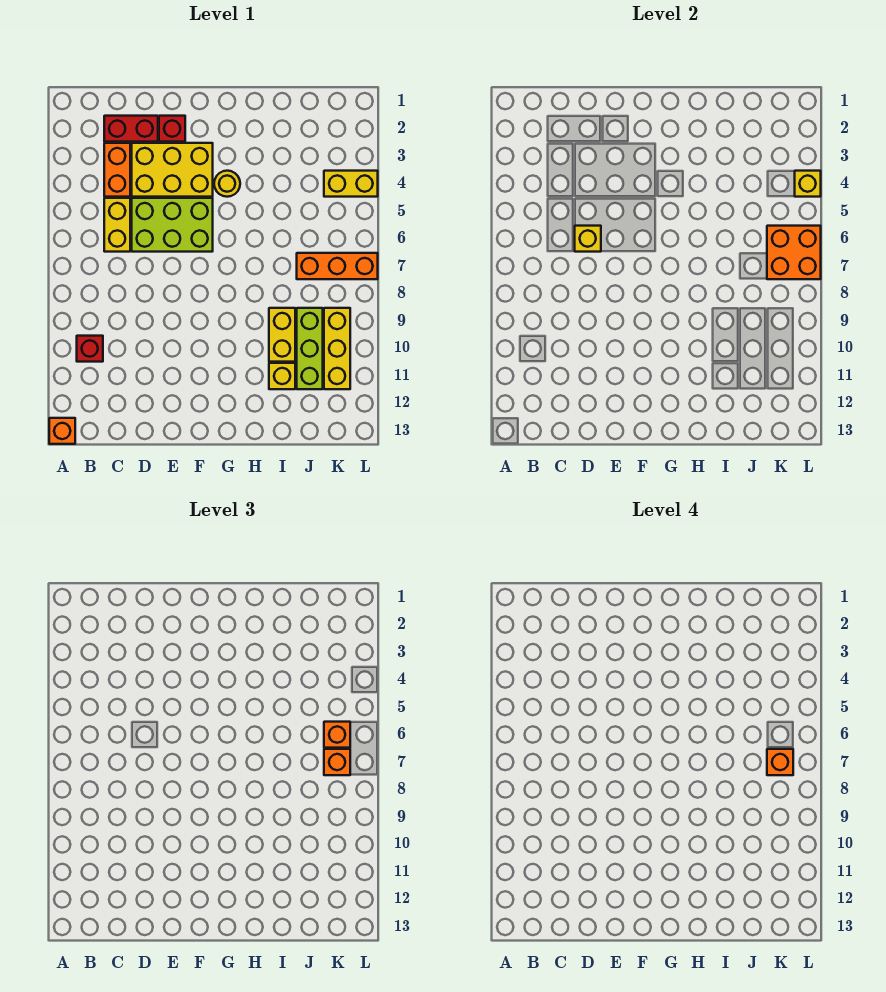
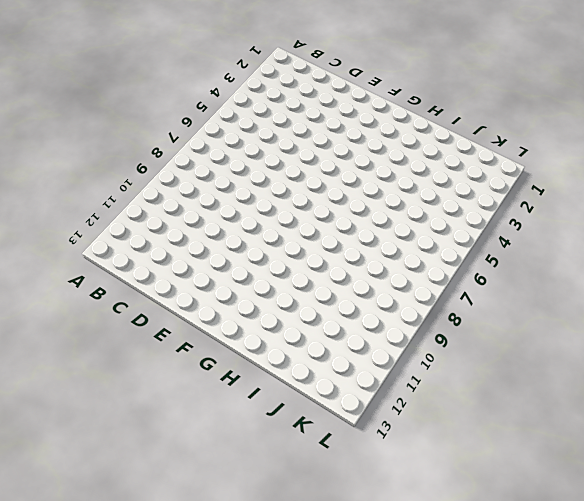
none -> orange 1x1 brick [49,418,75,444]
none -> red 1x1 brick [77,336,103,362]
none -> red 1x2 brick [104,116,158,142]

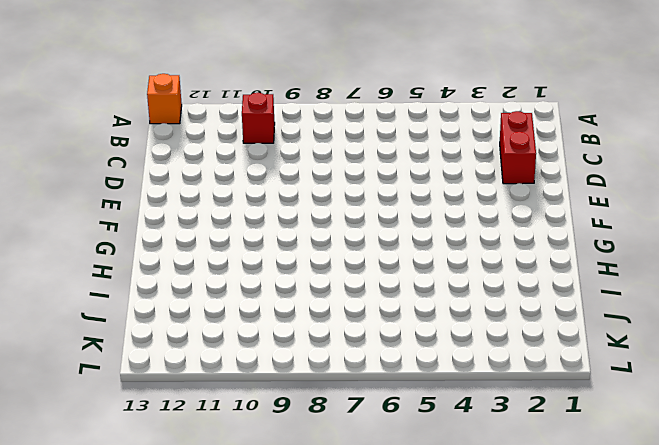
none -> orange 1x2 brick [104,143,130,197]
none -> yellow 1x2 brick [104,198,130,252]
none -> yellow 2x3 brick [132,143,213,197]

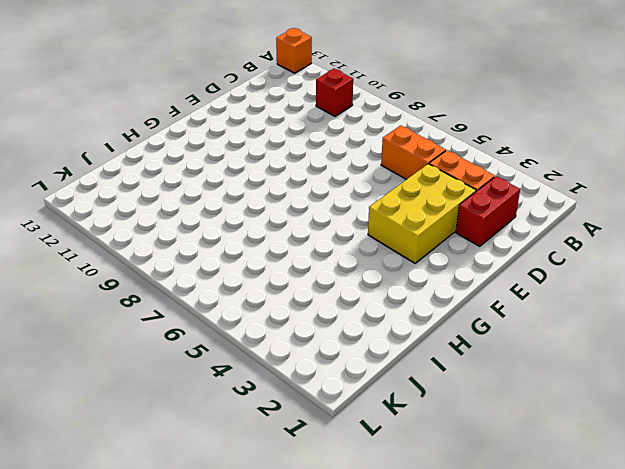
orange 1x2 brick [381,125,446,179] -> yellow 1x2 brick [104,198,130,252]
none -> lime 2x3 brick [132,198,213,252]
none -> red 1x1 brick [159,116,185,142]
none -> yellow 1x1 round brick [214,171,240,197]

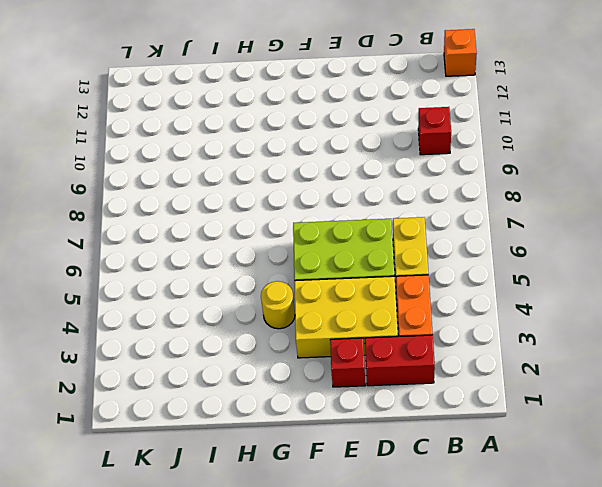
none -> yellow 1x2 brick [269,308,295,362]
none -> yellow 1x1 brick [269,363,295,389]
none -> orange 1x3 brick [297,253,378,279]

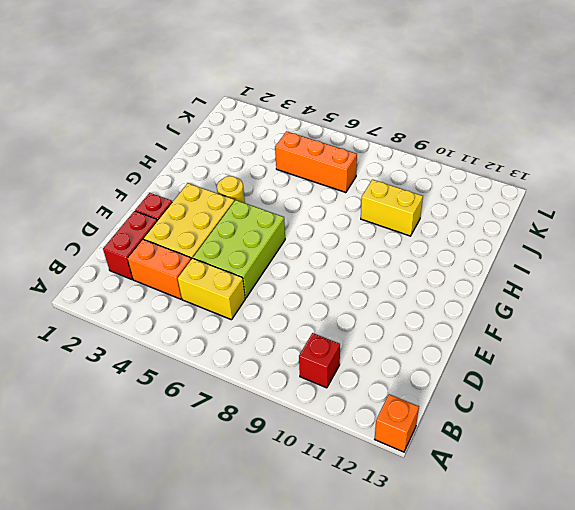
orange 1x3 brick [275,131,357,193] -> orange 1x3 brick turned to [297,253,378,279]
none -> yellow 1x1 brick [269,363,295,389]
none -> lime 1x3 brick [297,308,323,389]
none -> yellow 1x2 brick [324,171,378,197]

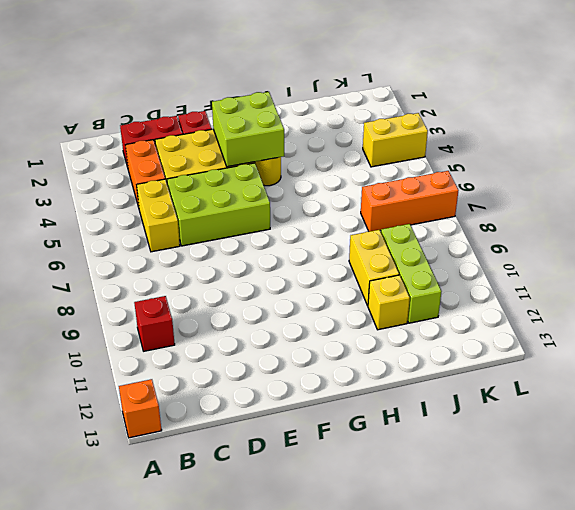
lime 2x2 brick [212,92,284,167] -> none
none -> yellow 1x3 brick [324,308,350,389]
none -> yellow 1x1 brick [575,226,601,252]
none -> orange 2x2 brick [767,226,821,279]

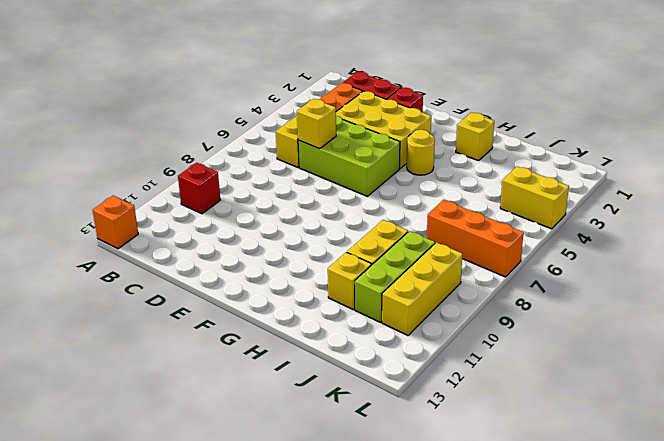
yellow 1x1 brick [456,112,494,161] -> yellow 1x1 brick moved to [795,171,821,197]
none -> orange 2x2 brick [767,226,821,279]
none -> orange 1x1 brick [324,722,350,748]
none -> orange 1x1 brick [324,749,350,775]

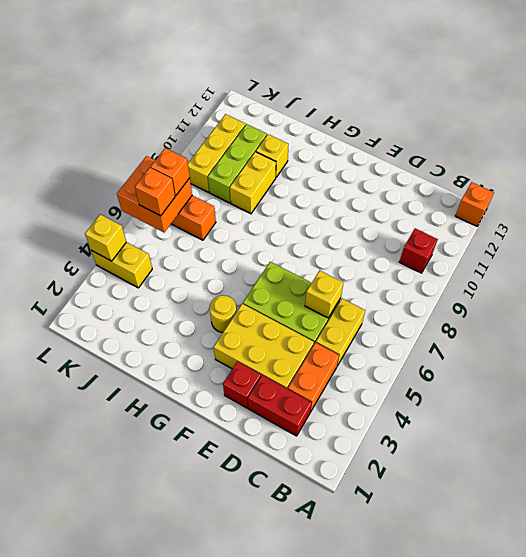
none -> orange 1x1 brick [767,749,793,775]

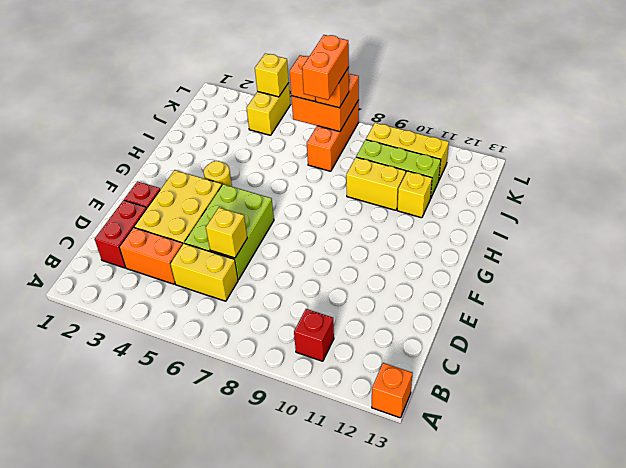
orange 1x2 brick [302,35,349,100] -> orange 1x1 brick [767,749,793,775]

